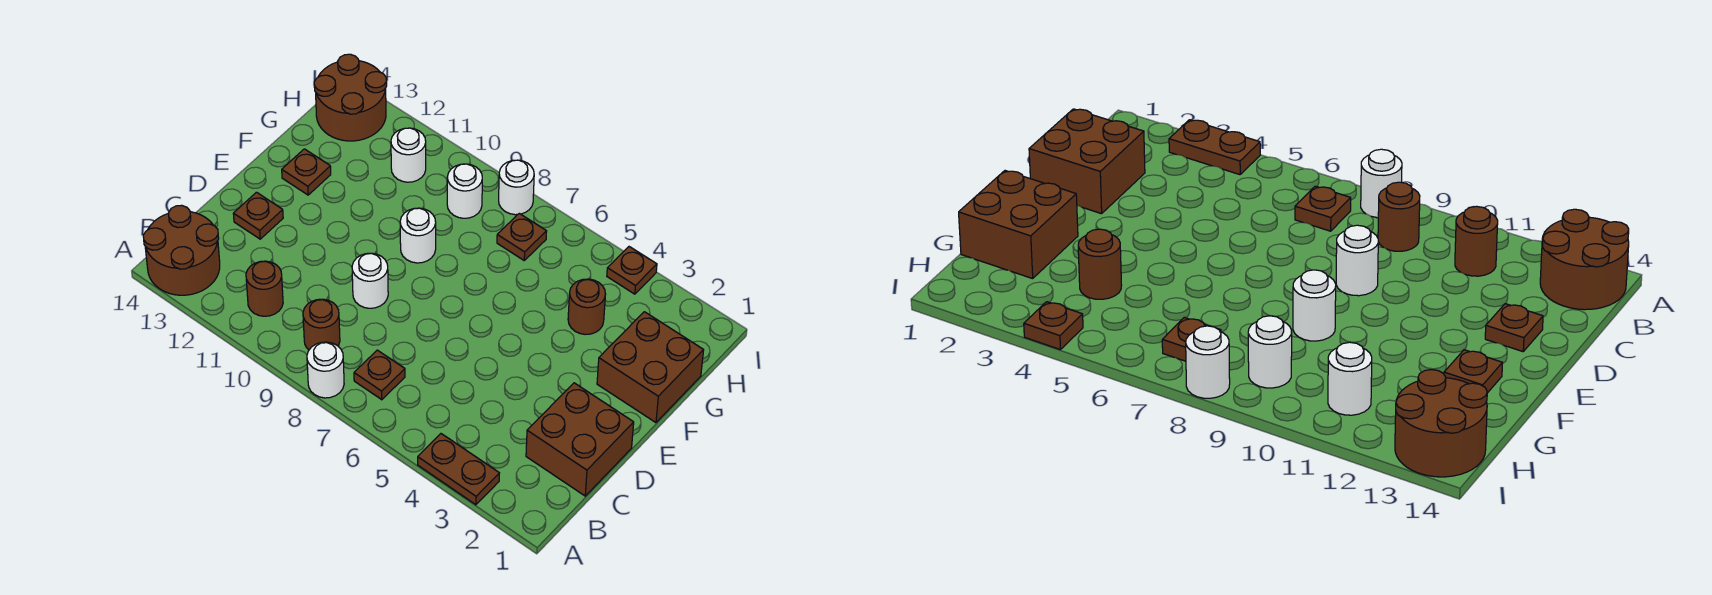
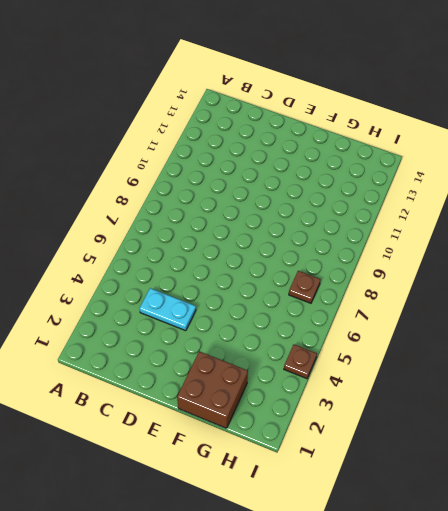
cyan 1x2 plate [139,288,196,331] -> none
none -> brown 1x2 plate [418,434,499,505]
none -> white 1x1 round brick [307,342,344,398]
none -> brown 2x2 round brick [143,205,220,295]

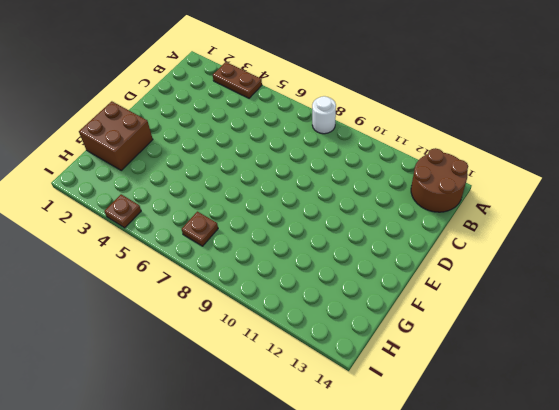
none -> brown 1x1 plate [354,350,405,400]
none -> brown 1x1 round brick [303,299,340,350]
none -> brown 1x1 round brick [246,261,283,316]

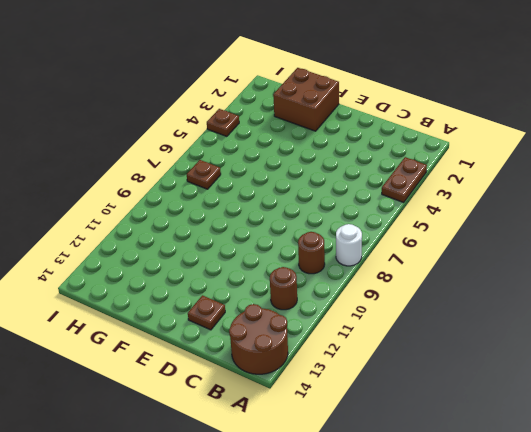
none -> brown 1x1 plate [354,350,405,400]
none -> brown 2x2 brick [526,383,634,496]
none -> white 1x1 round brick [352,253,388,308]

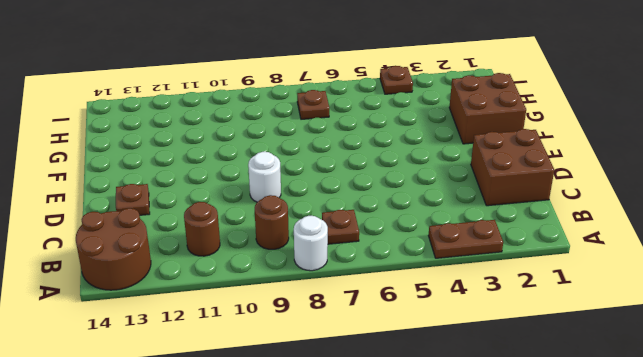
none -> white 1x1 round brick [400,208,436,263]
none -> brown 1x1 plate [282,149,331,195]
none -> brown 1x1 round brick [568,279,606,335]

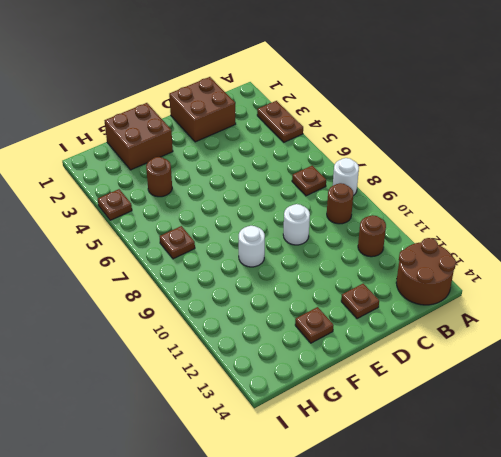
none -> white 1x1 round brick [447,164,482,218]
none -> white 1x1 round brick [391,128,426,182]
none -> brown 2x2 round brick [314,54,387,141]

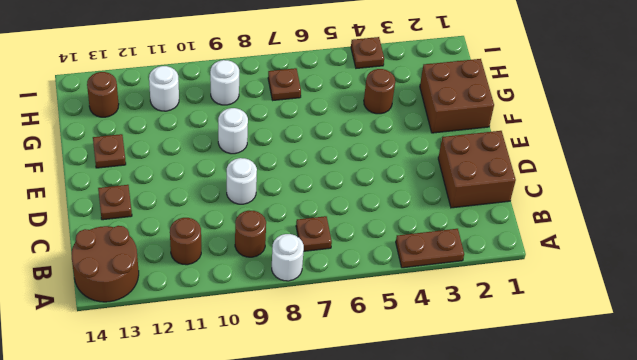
brown 1x1 round brick [87,72,119,117] -> brown 2x2 round brick [314,54,387,141]
none -> white 1x1 round brick [499,160,534,215]

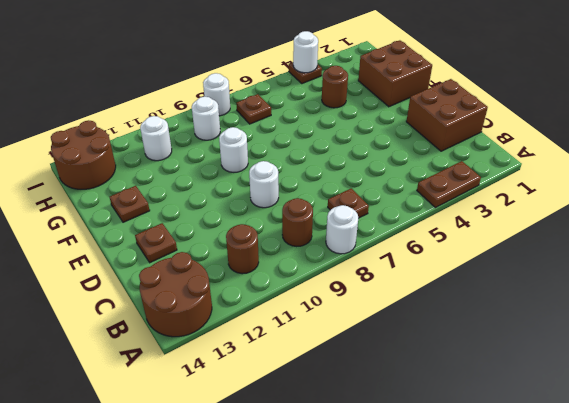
white 1x1 round brick [293,31,318,73] -> none

